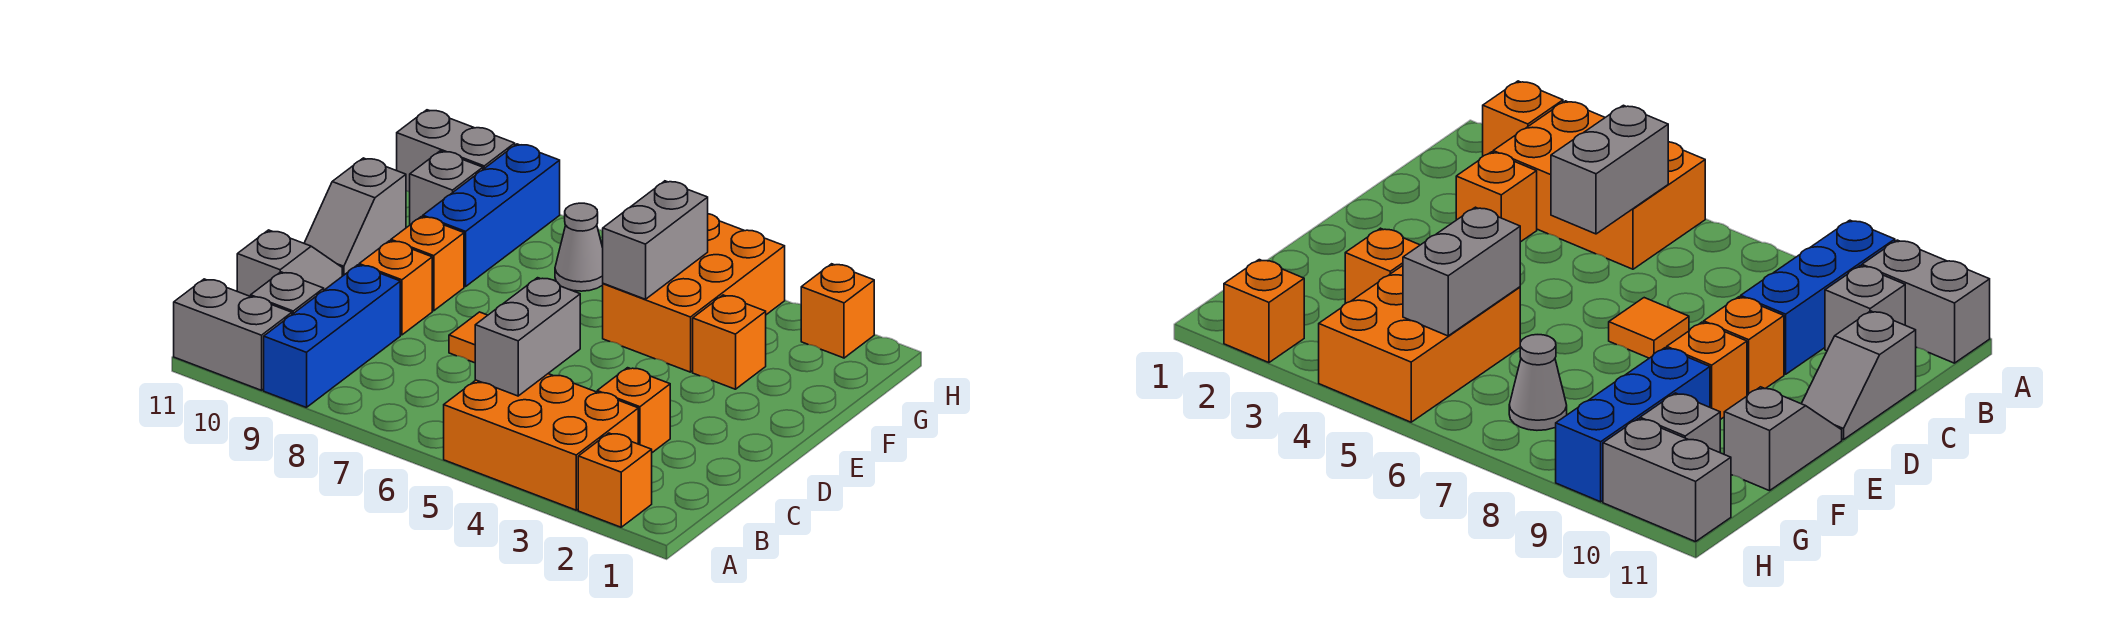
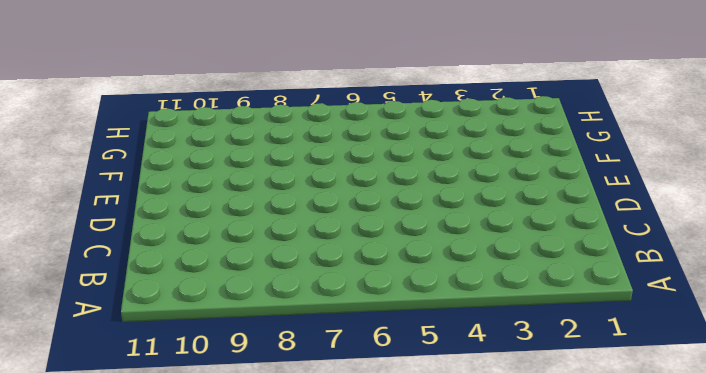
none -> orange 1x1 brick [578,433,652,527]
none -> orange 2x3 brick [444,374,638,510]
none -> blue 1x3 brick [264,265,400,408]

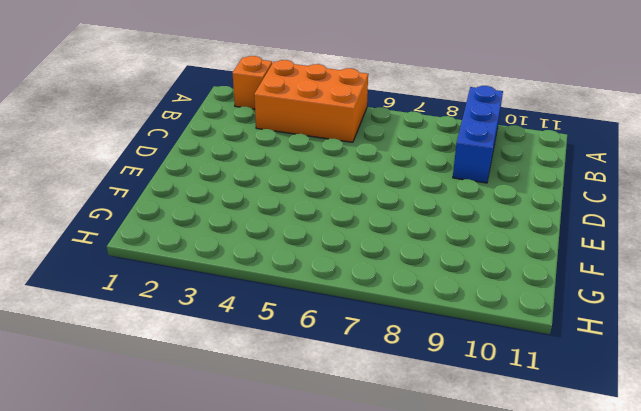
none -> grey 1x2 brick [174,279,292,390]
none -> grey 1x1 brick [251,272,324,314]
none -> orange 1x1 brick [597,368,670,453]

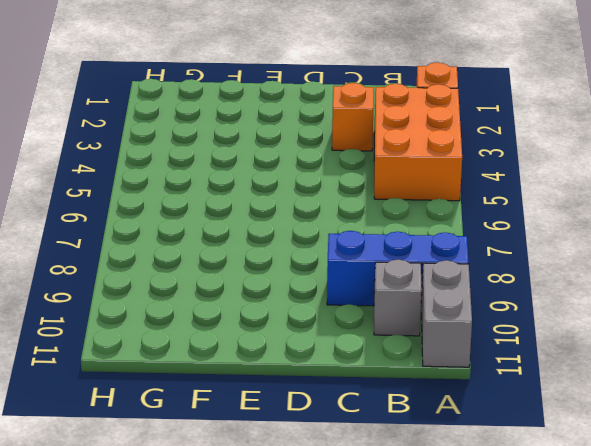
none -> grey 1x2 slope [237,230,342,296]
none -> orange 1x1 tile [449,312,488,363]
none -> orange 1x1 brick [359,241,432,335]

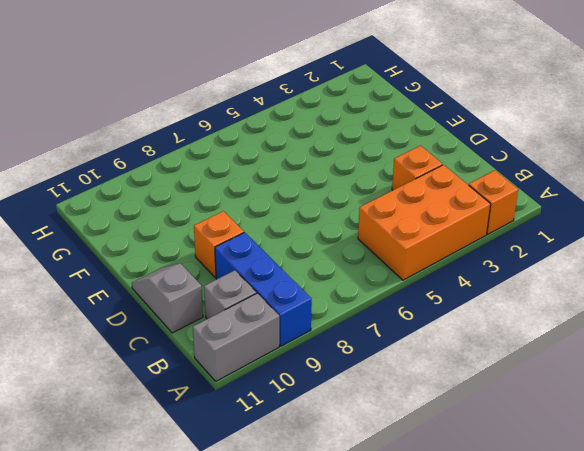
none -> orange 1x1 tile [449,312,488,363]
none -> orange 1x1 brick [391,217,464,311]
none -> grey 1x2 slope [304,158,406,276]

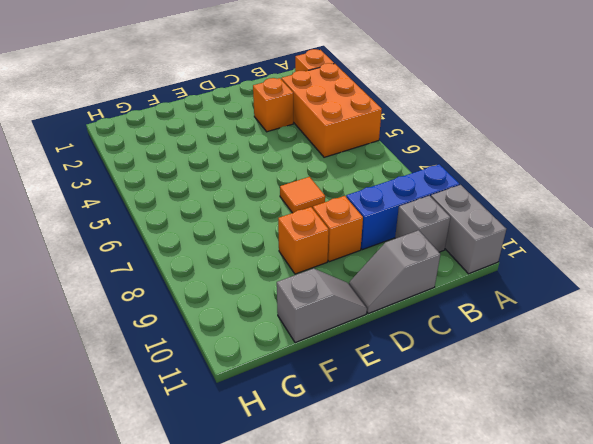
none -> orange 1x1 brick [693,295,766,389]
none -> orange 2x3 brick [603,214,785,372]
none -> blue 1x3 brick [423,144,560,287]

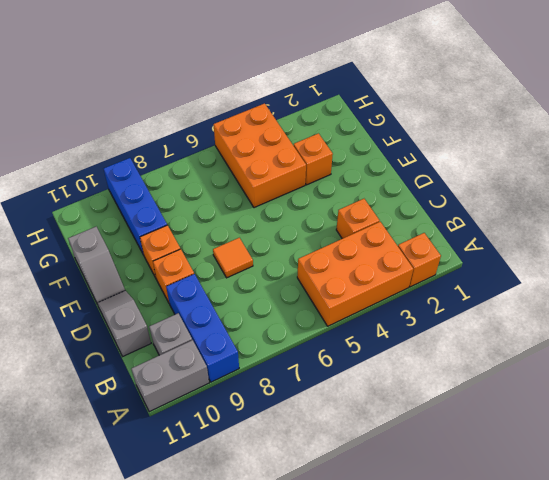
none -> grey 1x1 cone [555,203,603,291]
none -> grey 1x1 brick [410,151,483,225]
none -> orange 1x1 brick [801,264,874,358]

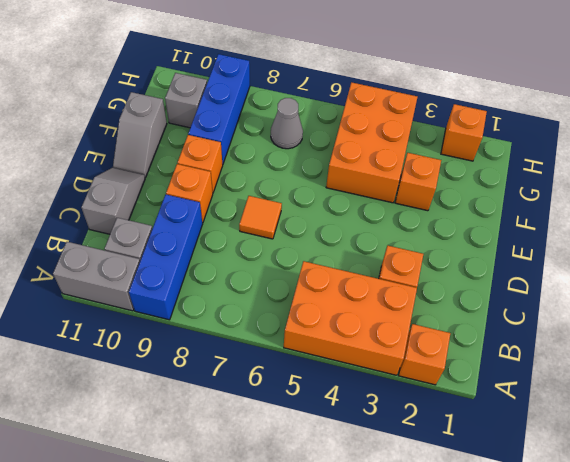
none -> grey 1x2 brick [397,110,515,192]
none -> grey 1x2 brick [475,278,580,396]
none -> grey 1x2 brick [603,181,708,299]

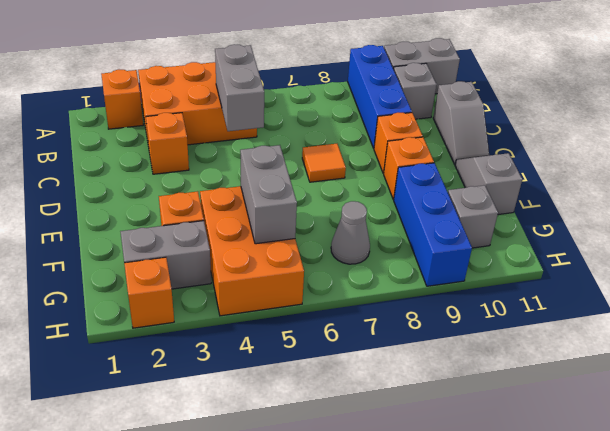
grey 1x2 brick [120,221,211,289] -> grey 1x2 brick moved to [397,110,515,192]

